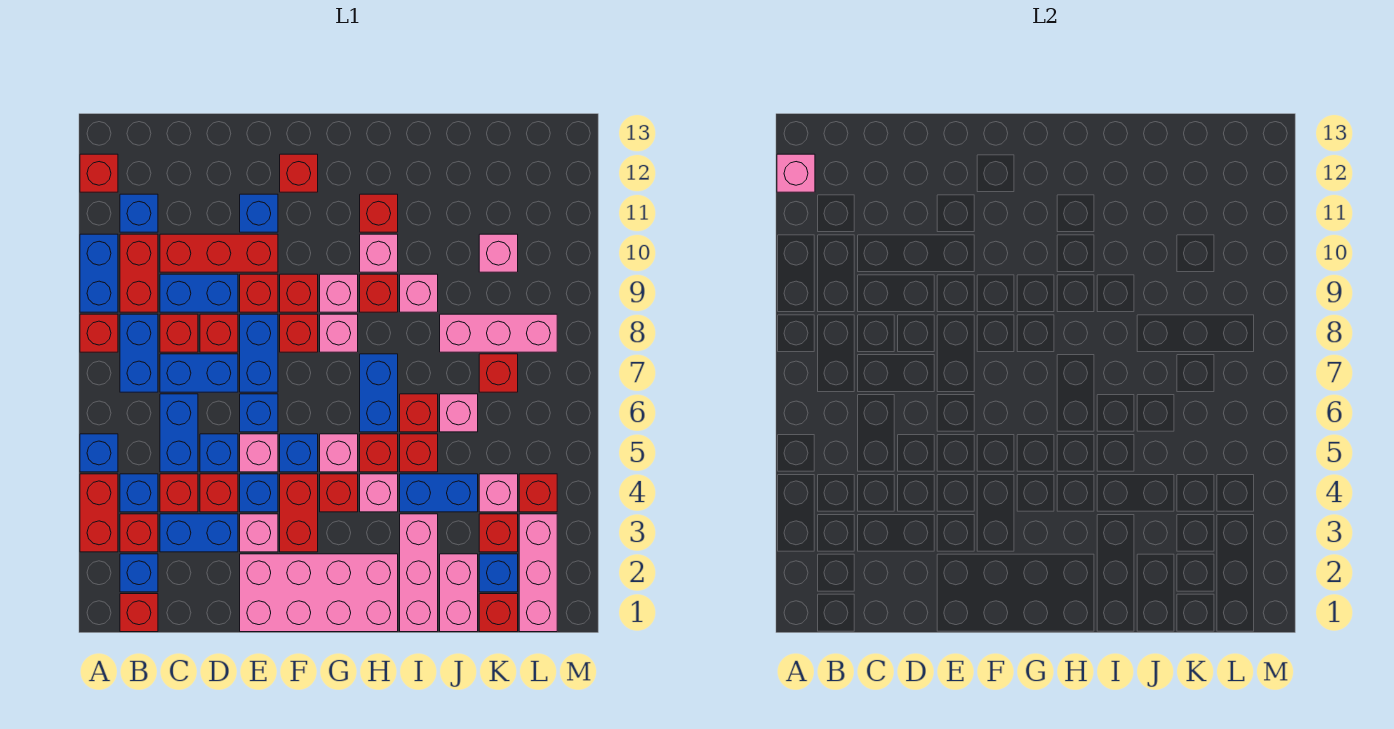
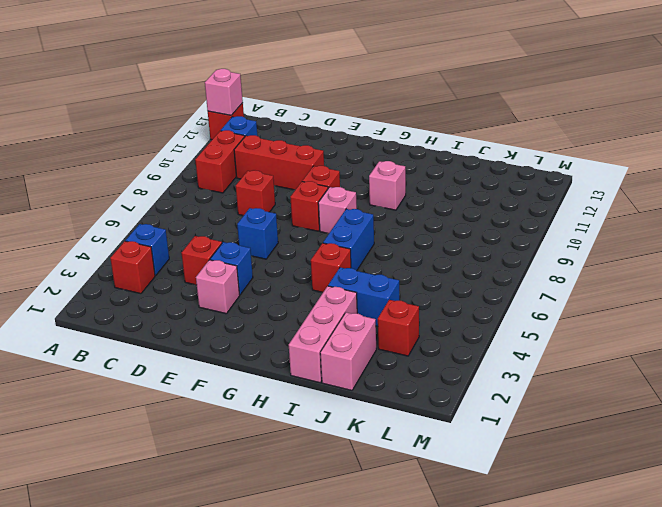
none -> red 1x2 brick [80,474,118,552]
none -> blue 1x1 brick [80,434,118,472]
none -> red 1x1 brick [80,314,118,352]
none -> blue 1x2 brick [80,234,118,312]

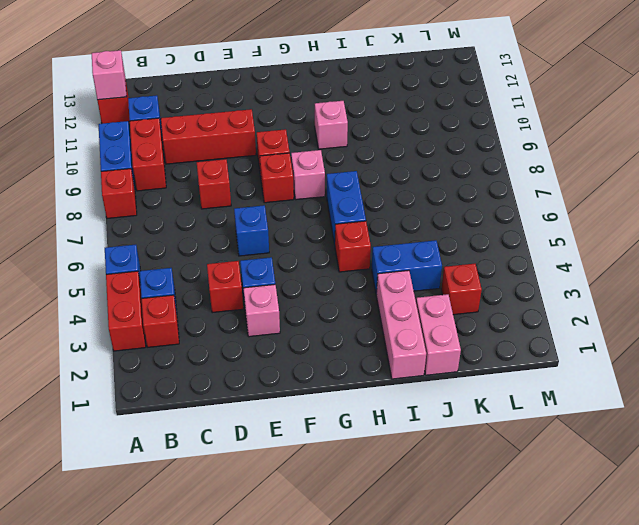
none -> red 1x1 brick [120,594,158,632]
none -> blue 1x1 brick [120,554,158,592]
none -> blue 1x2 brick [120,314,158,392]
none -> blue 1x2 brick [160,514,238,552]

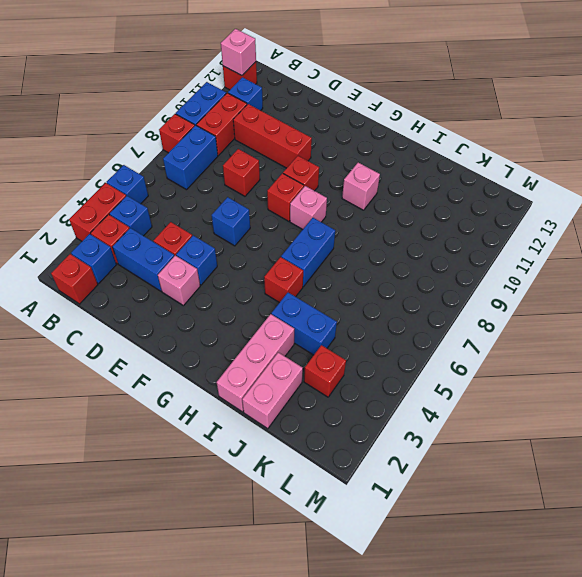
none -> red 1x1 brick [160,474,198,512]
none -> blue 1x2 brick [160,394,198,472]
none -> blue 1x2 brick [160,354,238,392]
none -> red 1x1 brick [160,314,198,352]

